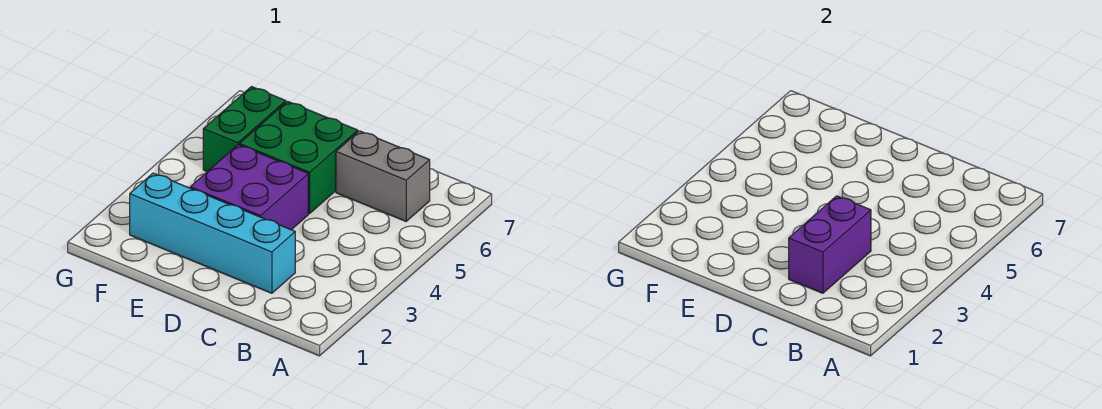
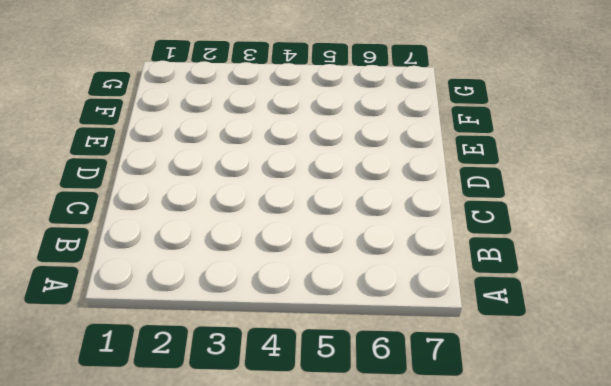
none -> grey 1x2 brick [336,131,430,221]
none -> cyan 1x4 brick [130,173,295,293]

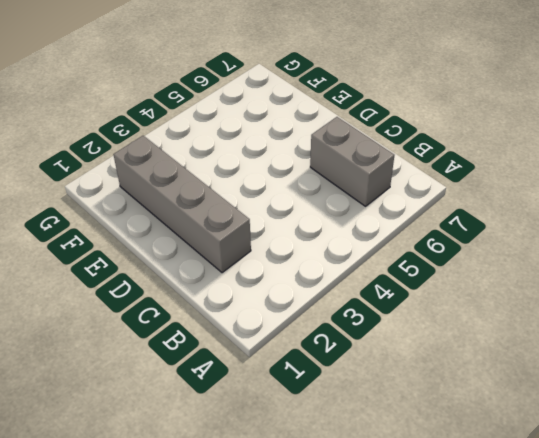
grey 1x4 brick [113,136,251,273] -> cyan 1x4 brick [130,173,295,293]
none -> purple 2x2 brick [190,145,308,230]
none -> green 2x2 brick [239,101,358,214]

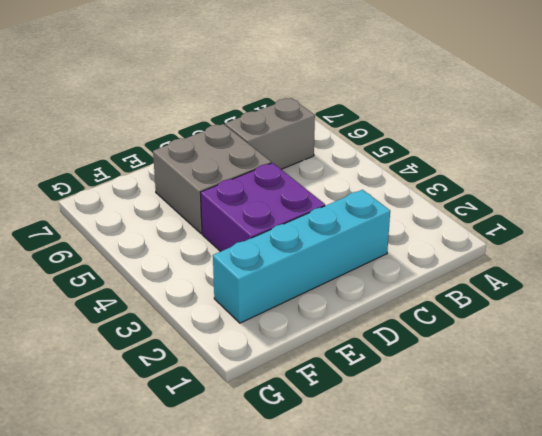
grey 2x2 brick [153,124,271,234] -> green 2x2 brick [239,101,358,214]
none -> green 1x2 brick [203,87,286,172]
none -> purple 1x2 brick [789,196,871,293]

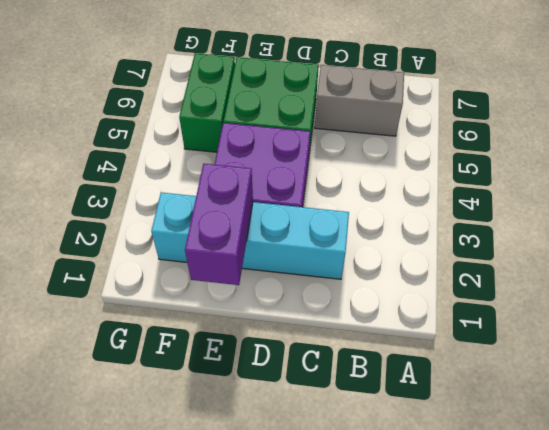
purple 1x2 brick [185,164,253,285] -> purple 1x2 brick moved to [789,196,871,293]

